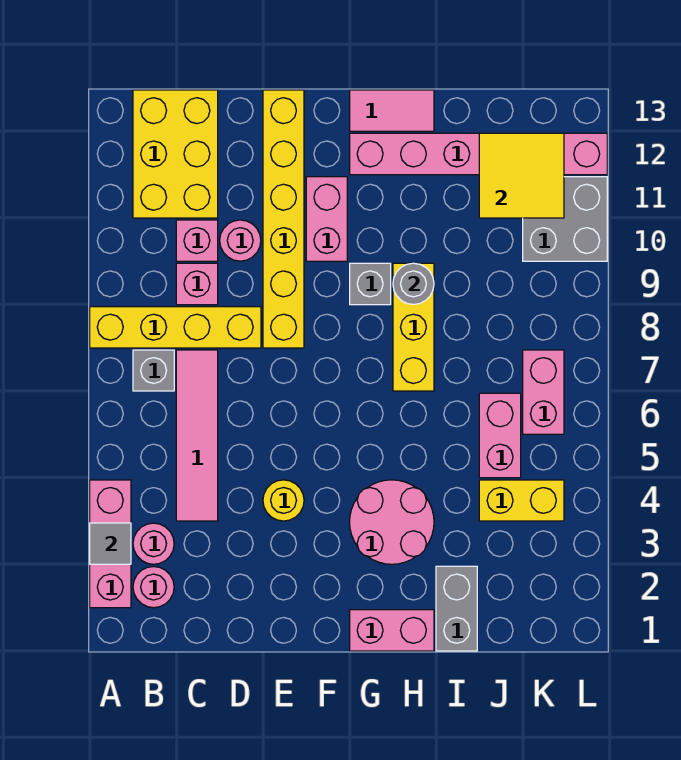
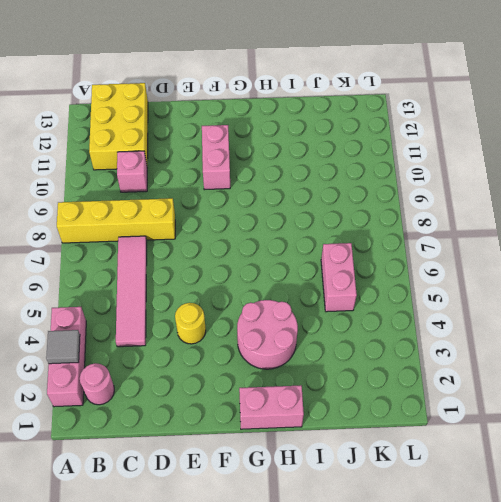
none -> pink 1x1 round brick [133,523,174,564]
none -> grey 1x1 brick [133,350,174,391]
none -> pink 1x1 brick [176,263,218,305]

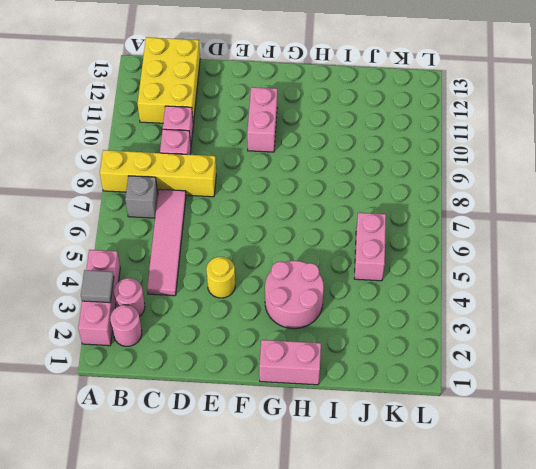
none -> pink 1x1 round brick [220,220,261,261]
none -> yellow 1x6 brick [263,90,304,348]
none -> grey 1x1 brick [350,263,391,305]

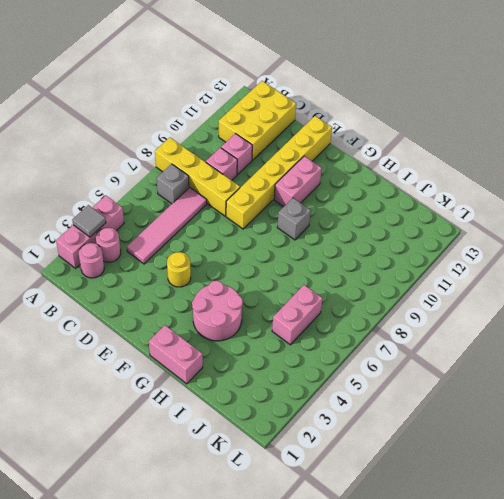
none -> pink 1x1 round brick [220,220,261,261]
none -> pink 1x6 brick [350,133,607,175]
none -> pink 1x2 tile [350,90,434,131]

